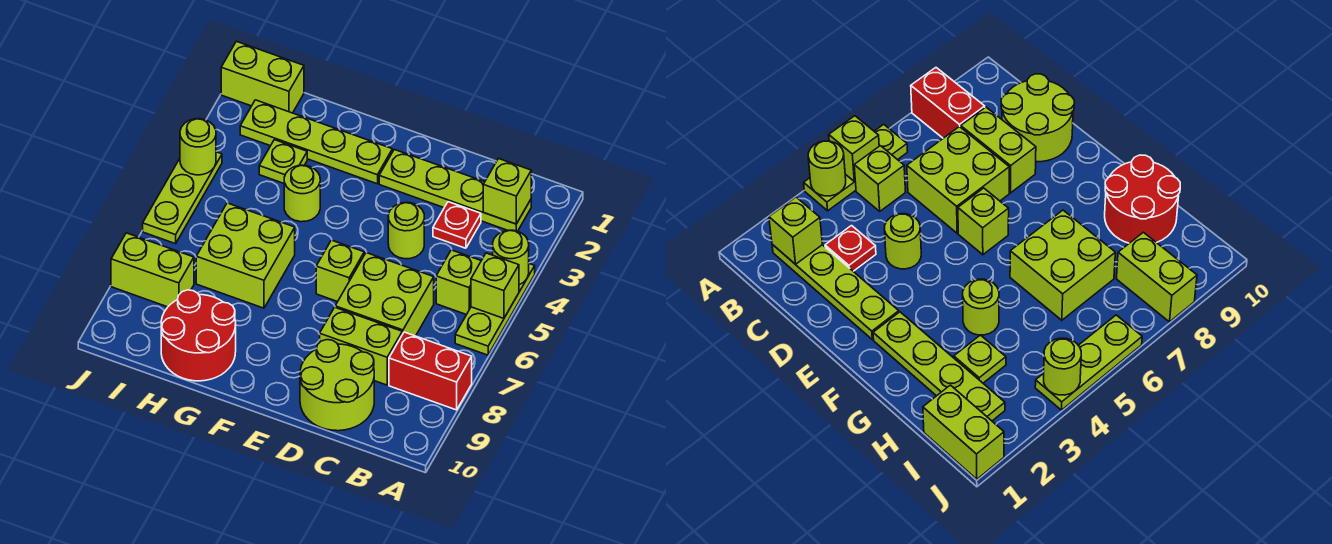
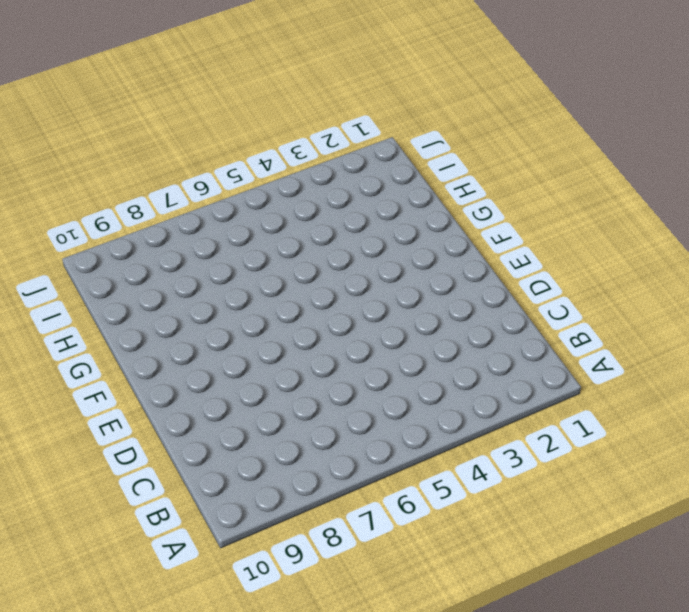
none -> lime 1x3 plate [455,264,535,355]
none -> red 1x2 brick [389,332,472,410]
none -> lime 1x4 plate [379,150,531,231]

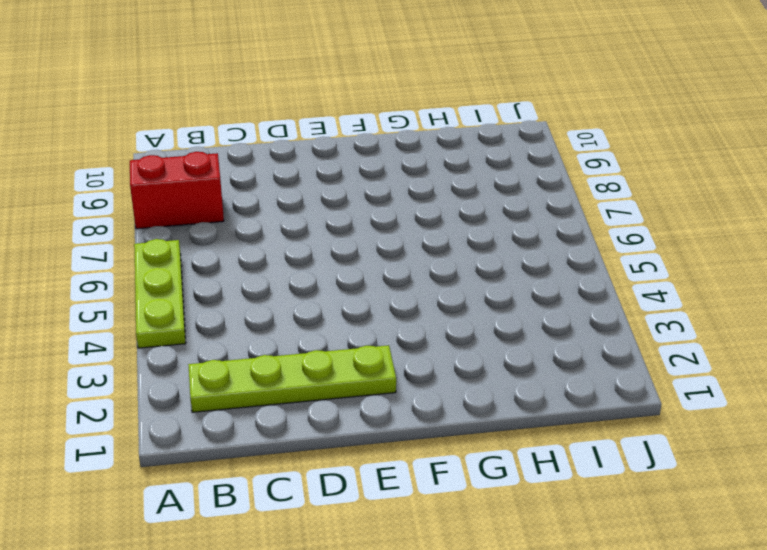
none -> lime 1x1 brick [436,250,481,315]
none -> red 1x1 plate [433,202,481,248]
none -> lime 2x2 brick [335,253,434,336]

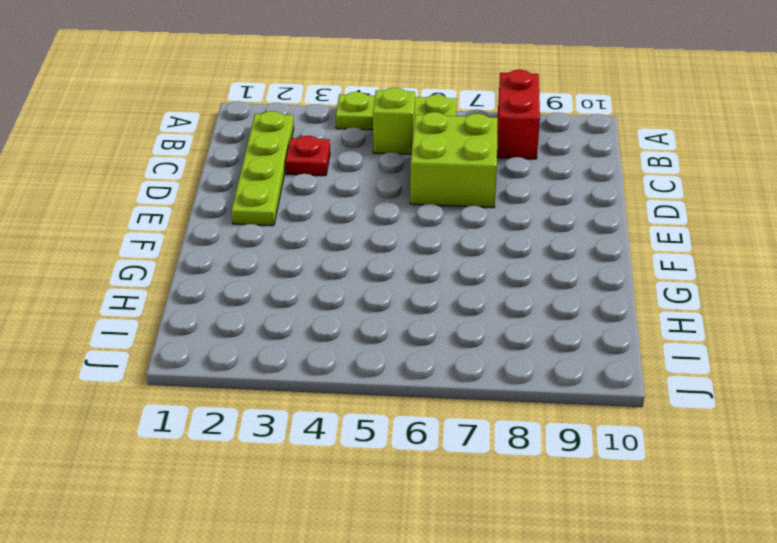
none -> lime 1x2 brick [320,307,402,385]
none -> lime 2x2 round brick [300,340,374,431]
none -> lime 1x1 round brick [388,202,424,259]

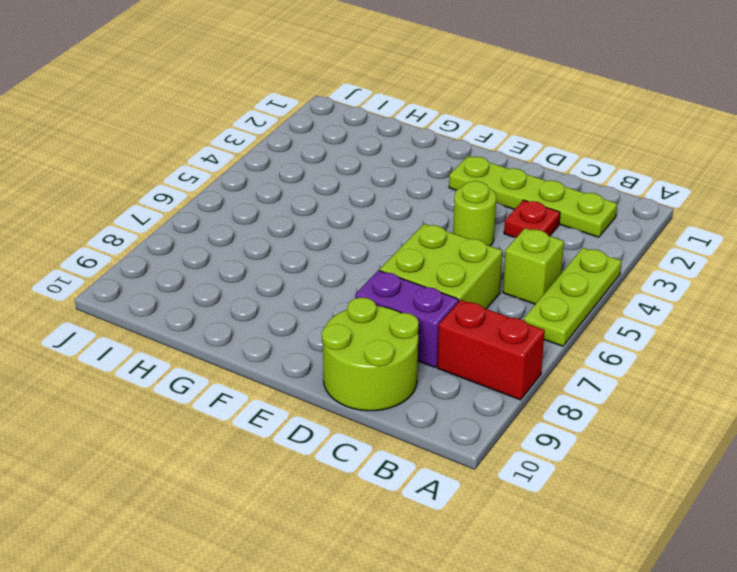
purple 1x2 brick [355,270,459,367] -> lime 1x2 brick [320,307,402,385]
none -> lime 1x1 brick [316,240,364,302]
none -> lime 1x4 plate [240,100,392,184]
none -> lime 1x1 round brick [284,165,320,222]

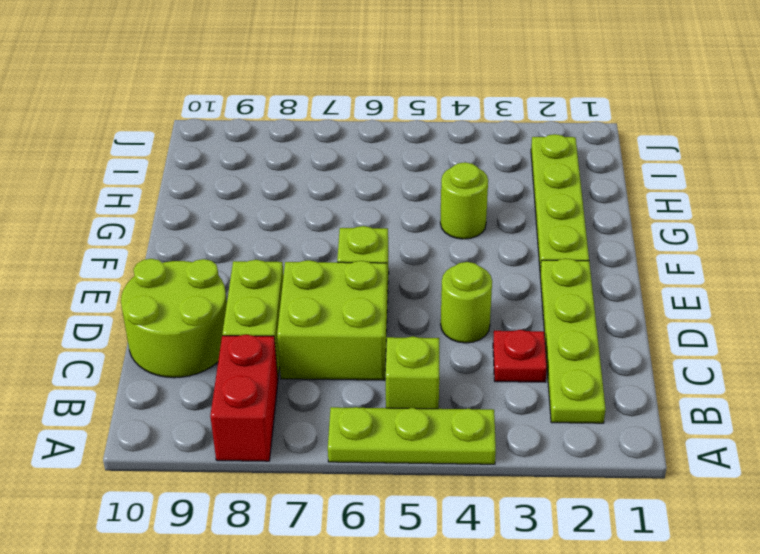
none -> lime 2x2 brick [196,203,295,308]
none -> red 2x2 round brick [161,290,236,381]
none -> lime 1x1 plate [259,140,307,183]

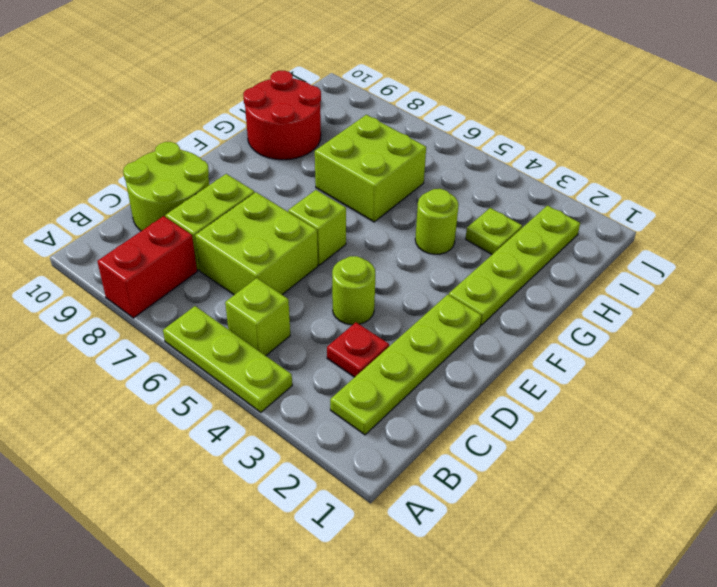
none -> lime 1x2 brick [221,41,304,113]
none -> lime 1x2 brick [111,233,194,307]
none -> lime 1x3 plate [143,152,222,244]

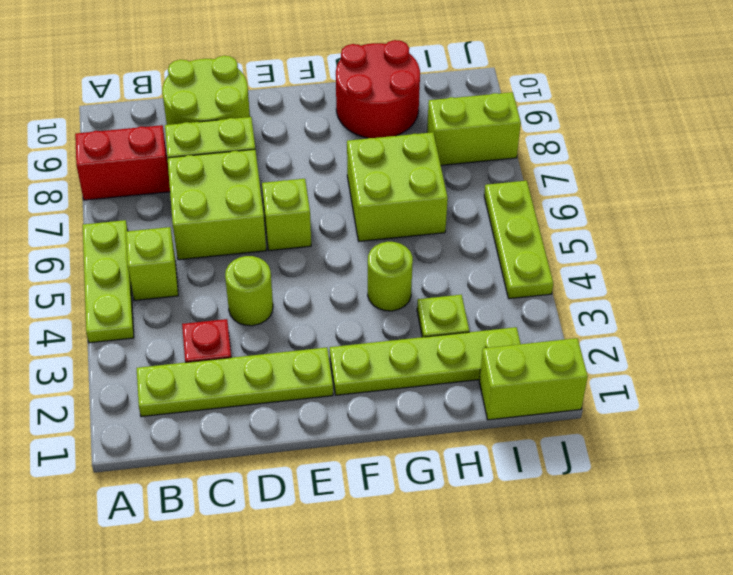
none -> lime 1x1 round brick [493,230,529,285]
none -> lime 1x1 brick [471,253,519,318]
none -> lime 1x1 brick [483,159,531,224]

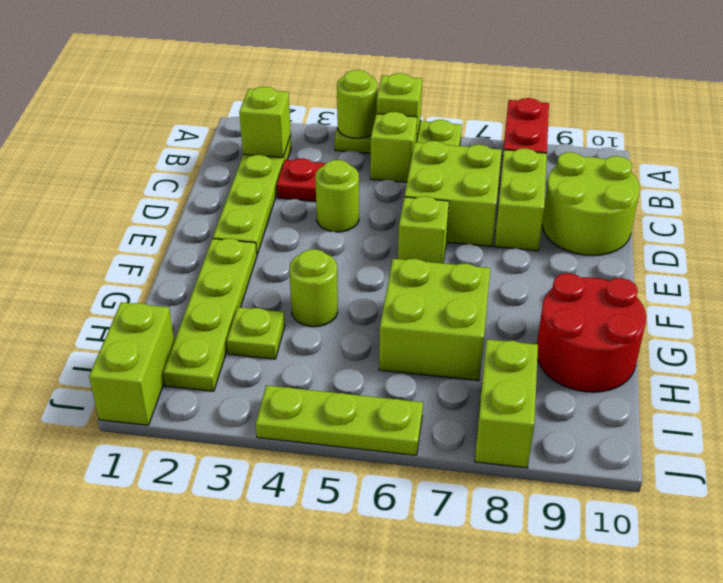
none -> lime 1x1 round brick [180,119,216,175]

